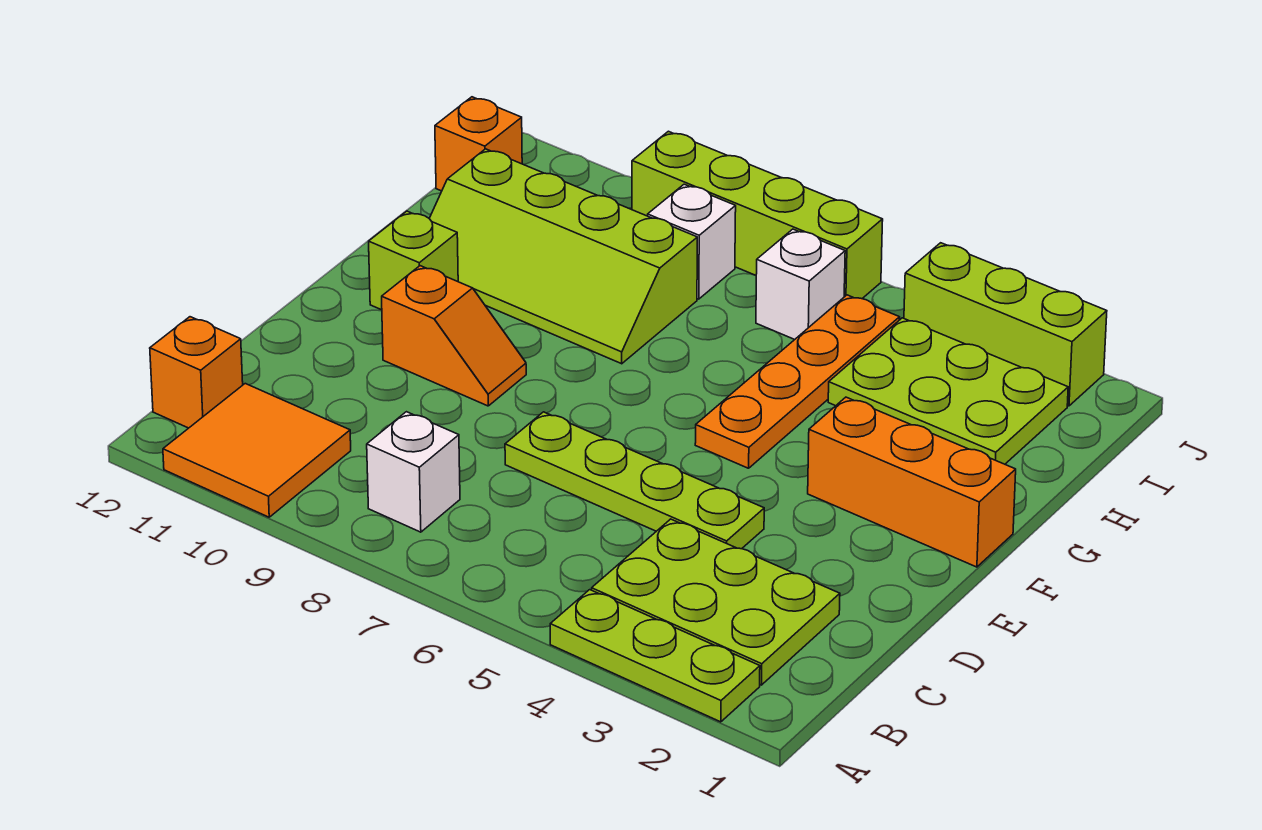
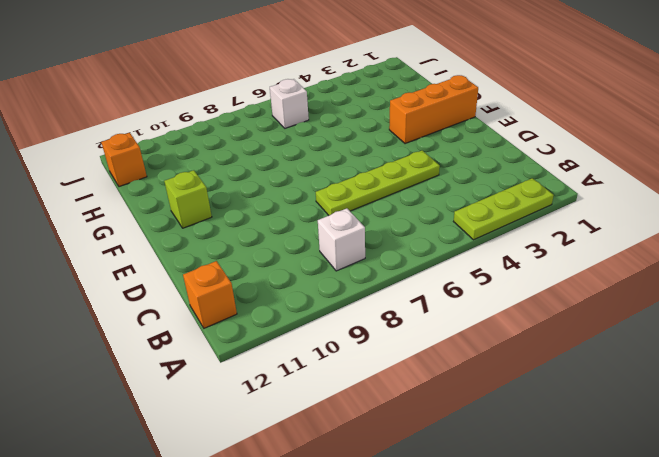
none -> orange 2x2 tile [163,384,351,517]
none -> lime 2x3 plate [592,519,840,685]
none -> orange 1x2 slope [382,266,526,406]

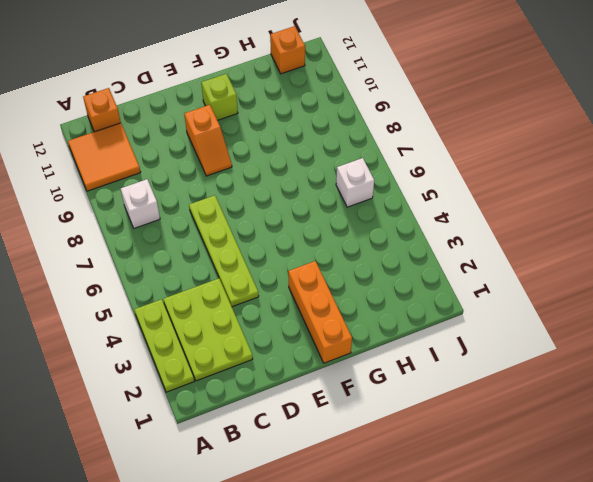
none -> orange 1x4 plate [695,295,900,468]
none -> lime 2x4 slope [429,149,697,364]
none -> lime 2x3 plate [828,318,1068,464]

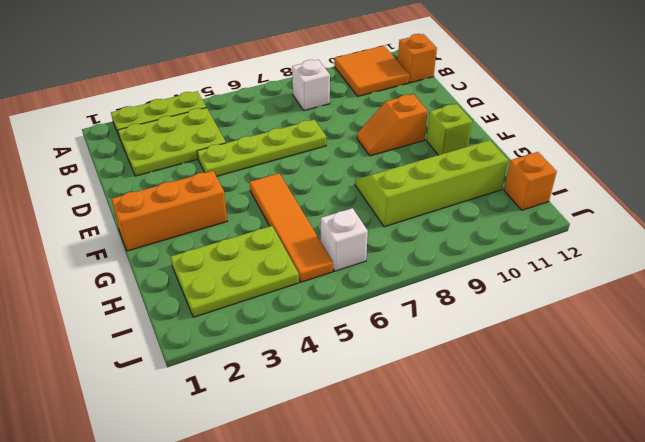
orange 1x4 tile [250,173,333,282] -> orange 1x4 plate [695,295,900,468]
none -> white 1x1 brick [648,184,736,299]
none -> lime 1x3 brick [904,243,1107,406]
none -> lime 1x4 brick [632,131,883,299]

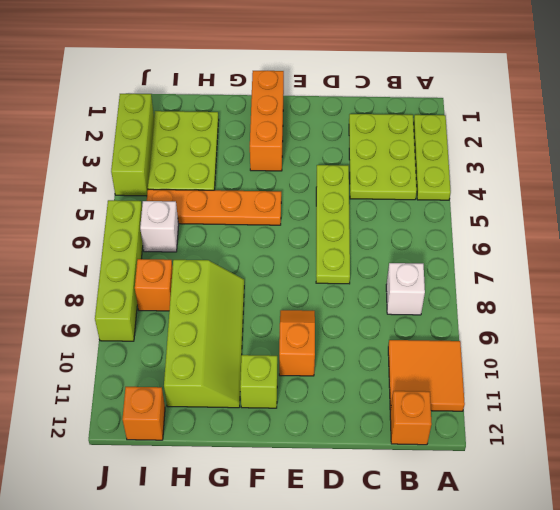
orange 1x1 brick [135,259,173,311] -> white 1x1 brick [648,184,736,299]

